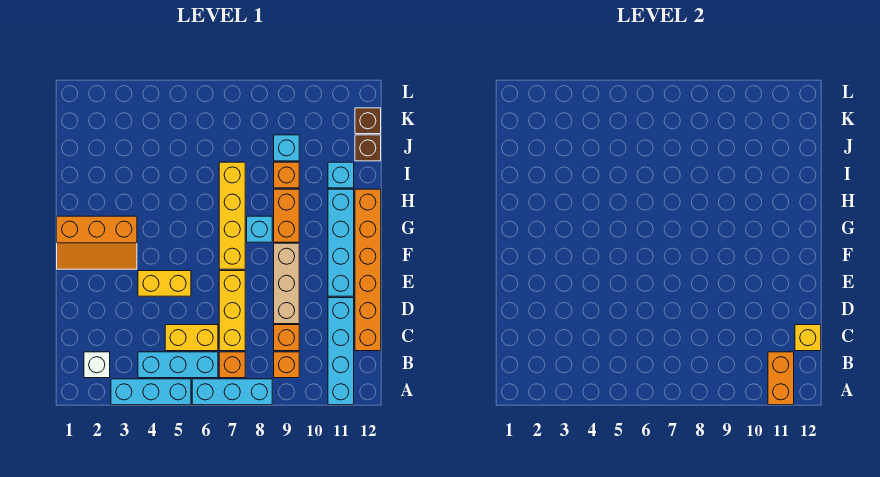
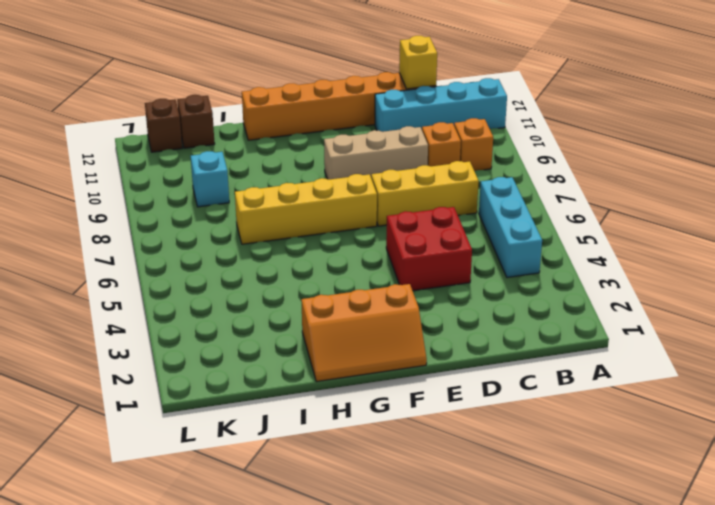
red 2x2 brick [386,207,472,291] -> yellow 1x2 brick [138,271,191,296]
orange 2x3 slope [301,284,427,382] -> orange 2x3 slope turned to [57,216,137,269]
none -> cyan 1x3 brick [111,379,191,405]
none -> cyan 1x3 brick [192,379,272,405]
none -> white 1x1 brick [84,352,110,378]

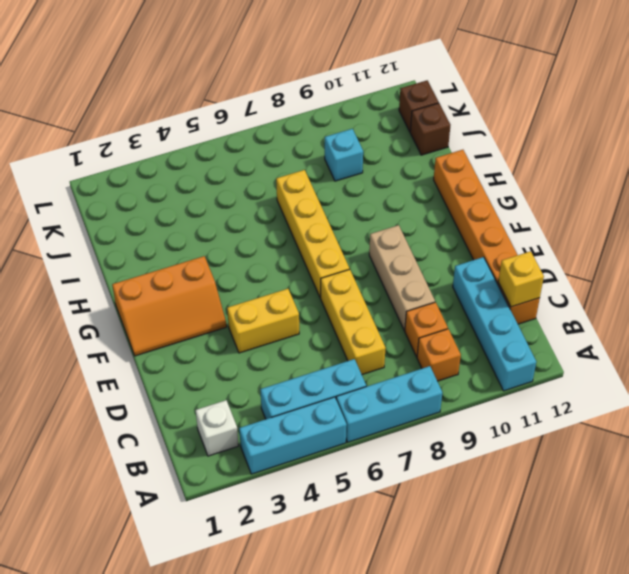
none -> orange 1x1 brick [219,352,245,378]
none -> yellow 1x2 brick [165,325,218,351]
none -> cyan 1x4 brick [328,189,354,296]

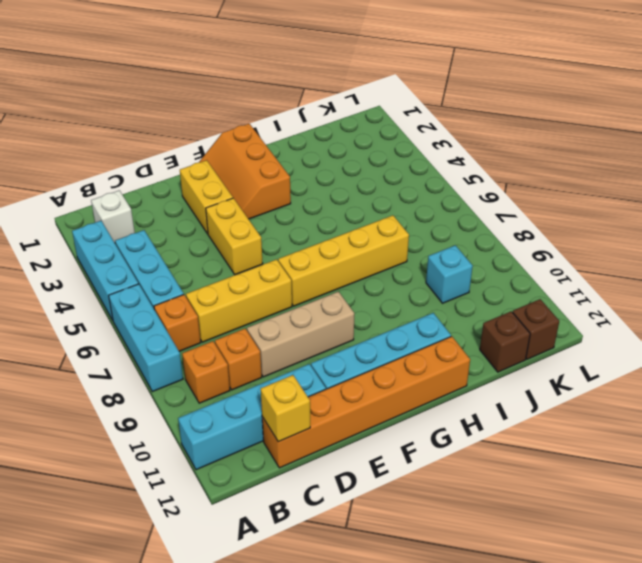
yellow 1x2 brick [180,160,233,234] -> yellow 1x2 brick moved to [165,325,218,351]
none -> cyan 1x1 brick [247,216,272,242]
none -> orange 1x2 brick [274,189,299,242]
none -> orange 1x1 brick [274,162,299,188]

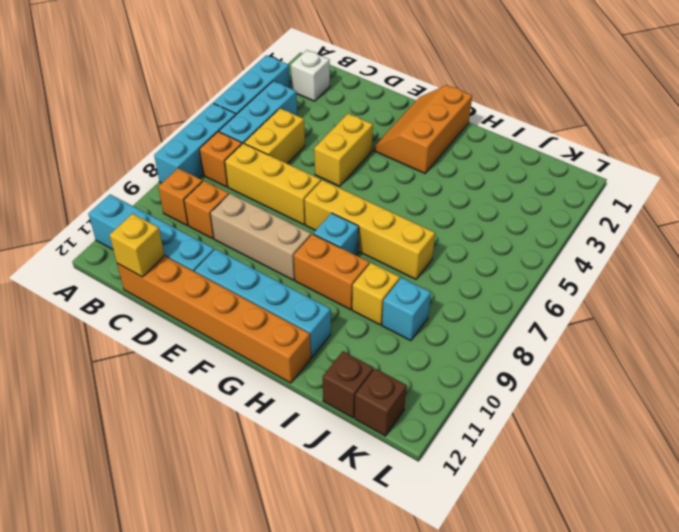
yellow 1x1 brick [352,263,400,325] -> orange 1x1 brick [274,162,299,188]
none -> cyan 1x1 brick [328,162,354,188]
none -> orange 1x2 brick [768,352,794,405]

